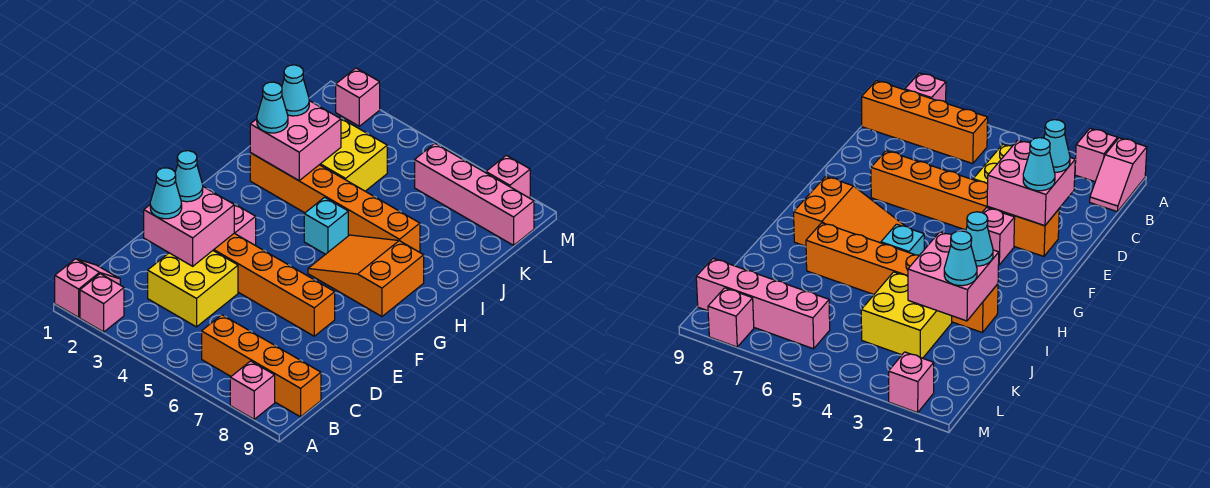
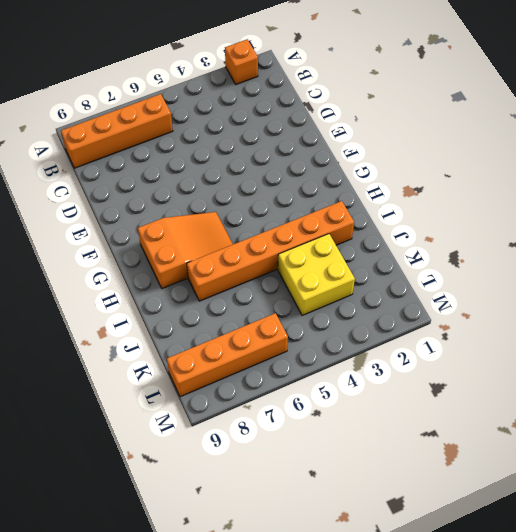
orange 1x1 brick [225,39,258,84] -> pink 1x1 brick [80,274,124,332]
orange 1x4 brick [167,313,288,397] -> pink 1x4 brick [415,144,534,245]
none -> pink 1x2 slope [55,259,120,317]
none -> pink 1x1 brick [230,361,275,419]
none -> yellow 2x2 brick [148,251,238,327]

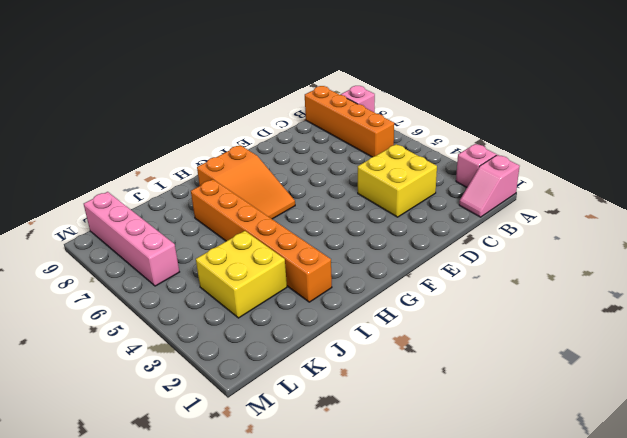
none -> orange 1x6 brick [213,233,335,336]
none -> pink 1x1 brick [233,203,256,245]
none -> cyan 1x1 brick [304,197,348,254]

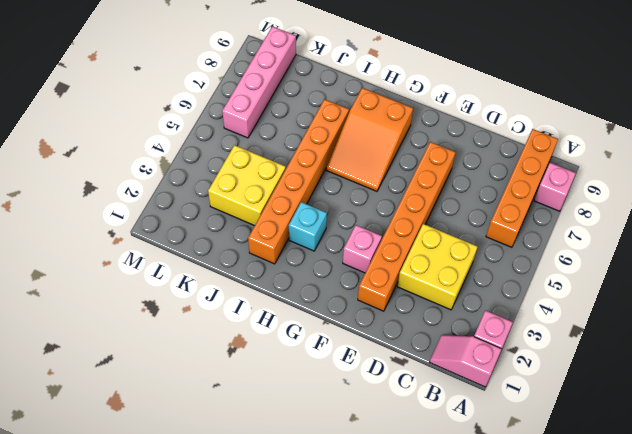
cyan 1x1 brick [289,202,327,251] -> cyan 1x1 brick moved to [304,197,348,254]
none -> pink 1x1 brick [336,68,380,126]
none -> pink 1x1 brick [486,155,530,198]
none -> pink 2x2 brick [144,187,234,266]

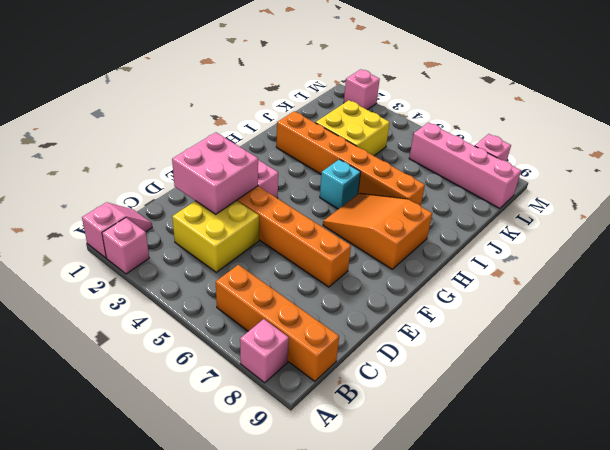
none -> pink 2x2 brick [250,101,341,181]
none -> cyan 1x1 cone [150,168,182,219]
none -> cyan 1x1 cone [175,151,203,202]

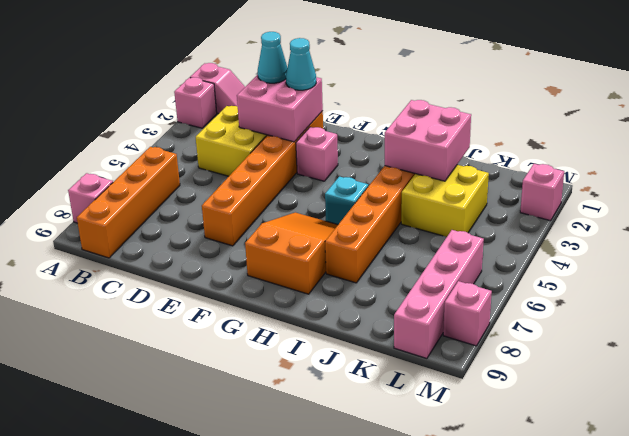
none -> cyan 1x1 cone [257,82,288,133]
none -> cyan 1x1 cone [282,65,309,116]

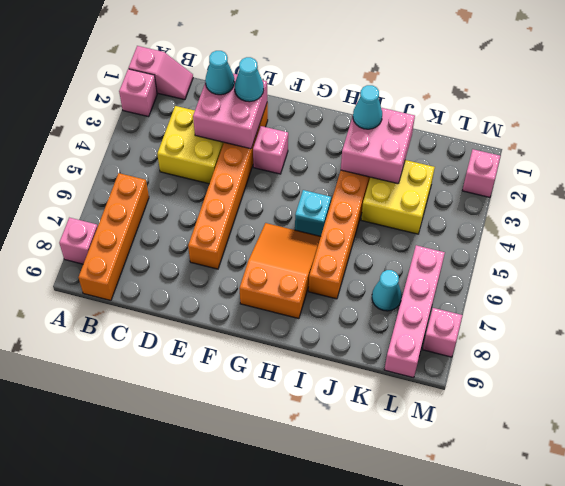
cyan 1x1 cone [372,270,402,311] -> cyan 1x1 cone moved to [282,65,309,116]

